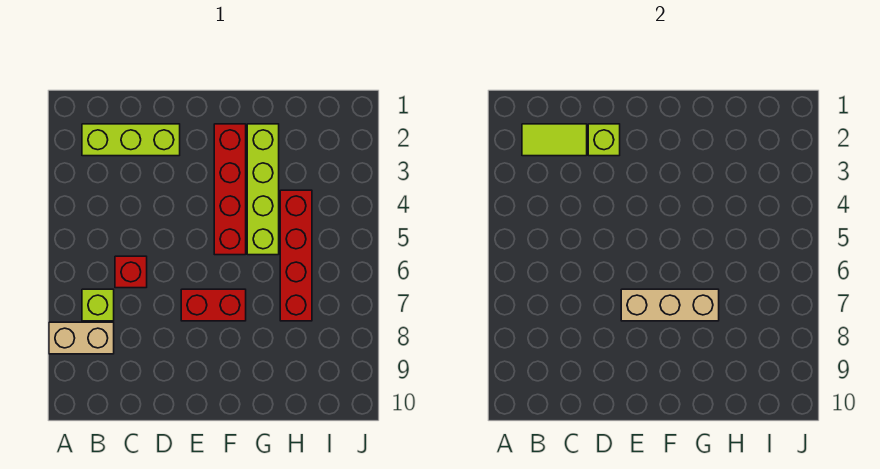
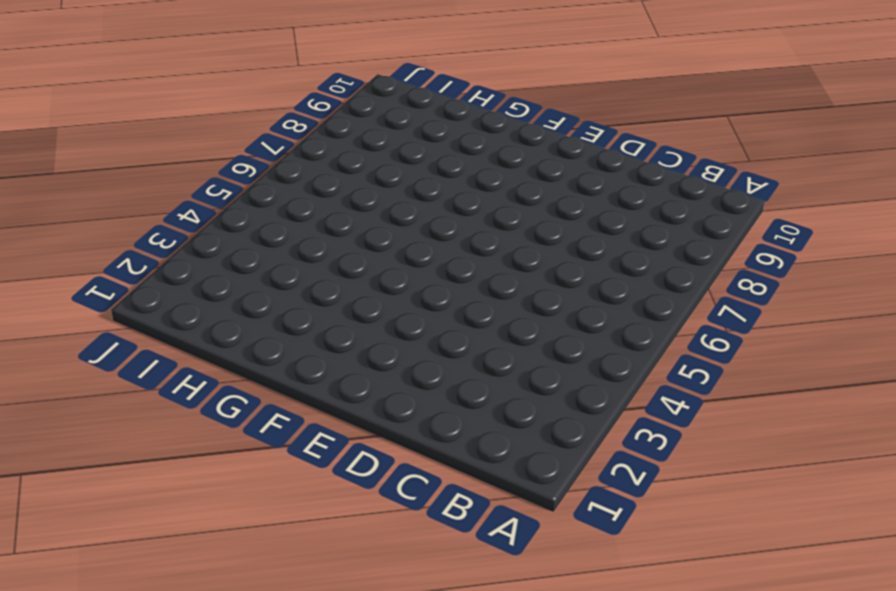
none -> tan 1x2 brick [49,322,114,354]
none -> lime 1x3 brick [82,124,180,156]

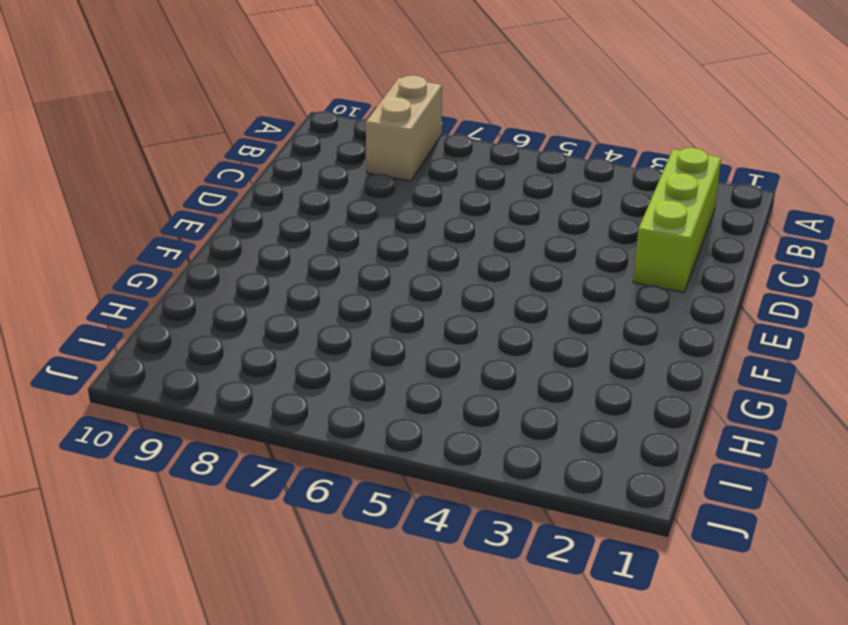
none -> lime 1x1 brick [82,289,114,321]
none -> red 1x1 brick [115,256,147,288]

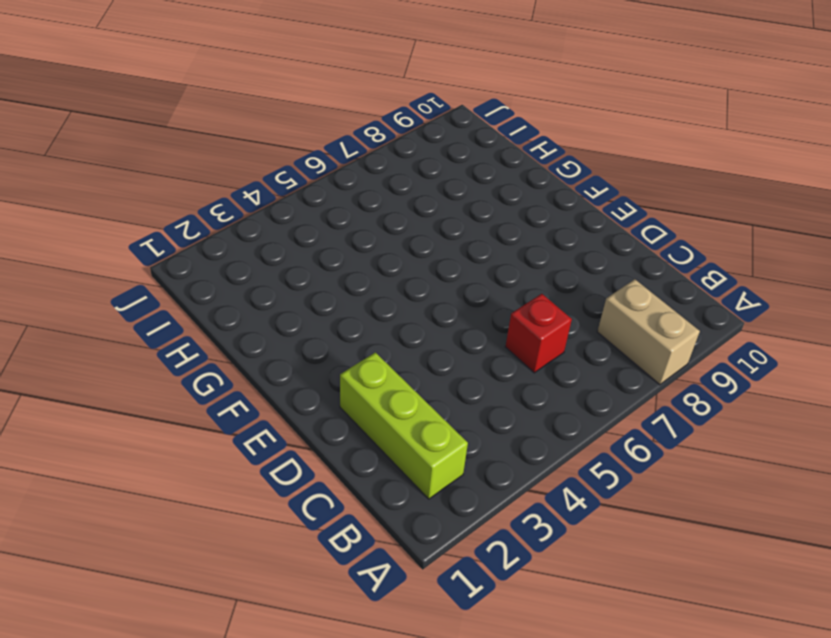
none -> lime 1x1 brick [82,289,114,321]
none -> red 1x2 brick [181,289,246,321]

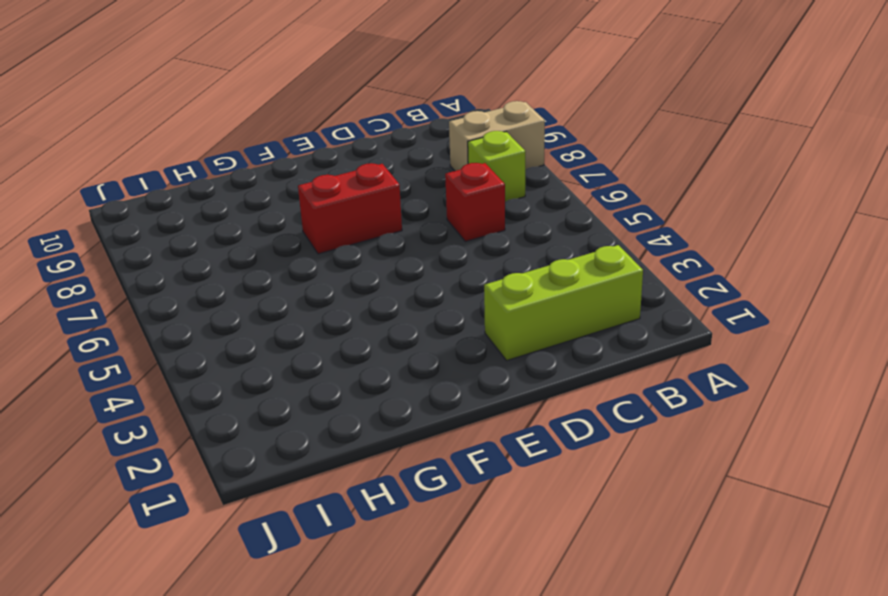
none -> red 1x4 brick [214,124,246,255]
none -> lime 1x4 brick [247,124,279,255]

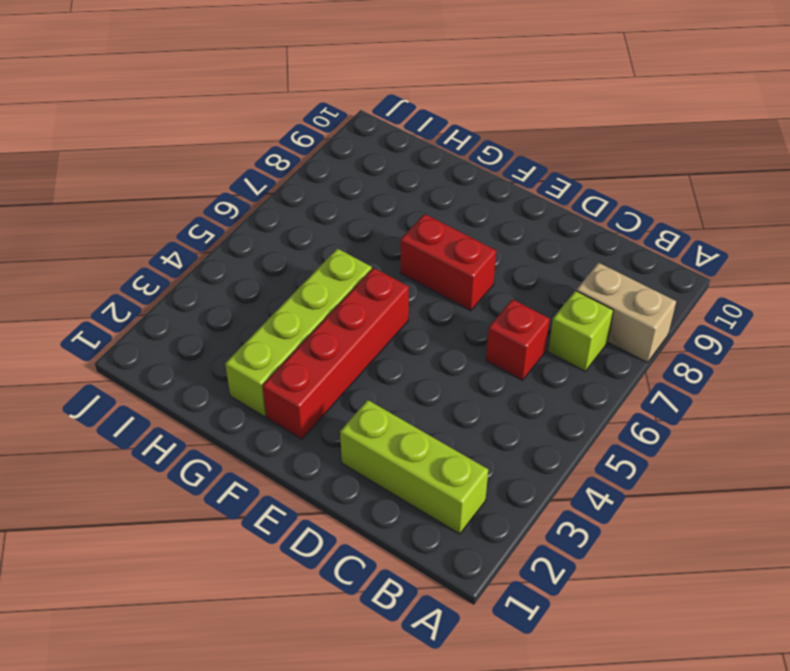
none -> red 1x4 brick [280,190,312,321]
none -> lime 1x2 tile [522,124,587,156]

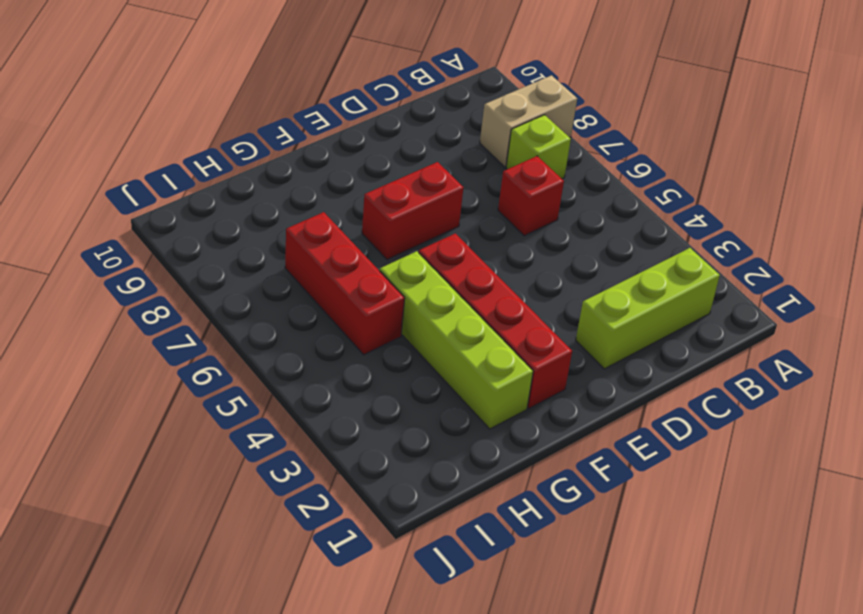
red 1x3 brick [285,212,405,355] -> red 1x4 brick [280,190,312,321]
none -> lime 1x2 tile [522,124,587,156]
none -> lime 1x1 brick [588,124,620,156]

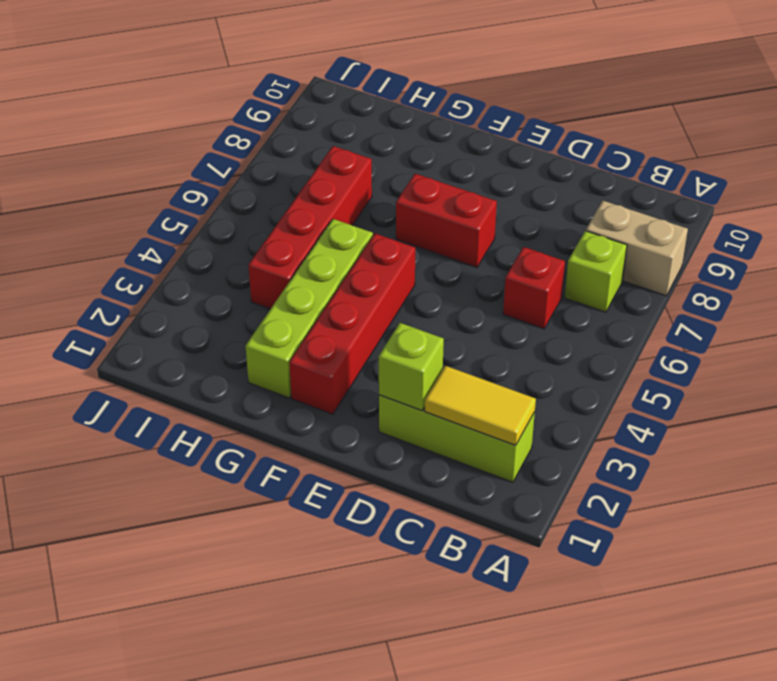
yellow 1x2 tile [425,366,536,445] -> lime 1x2 tile [522,124,587,156]
none -> tan 1x3 brick [621,289,719,321]

